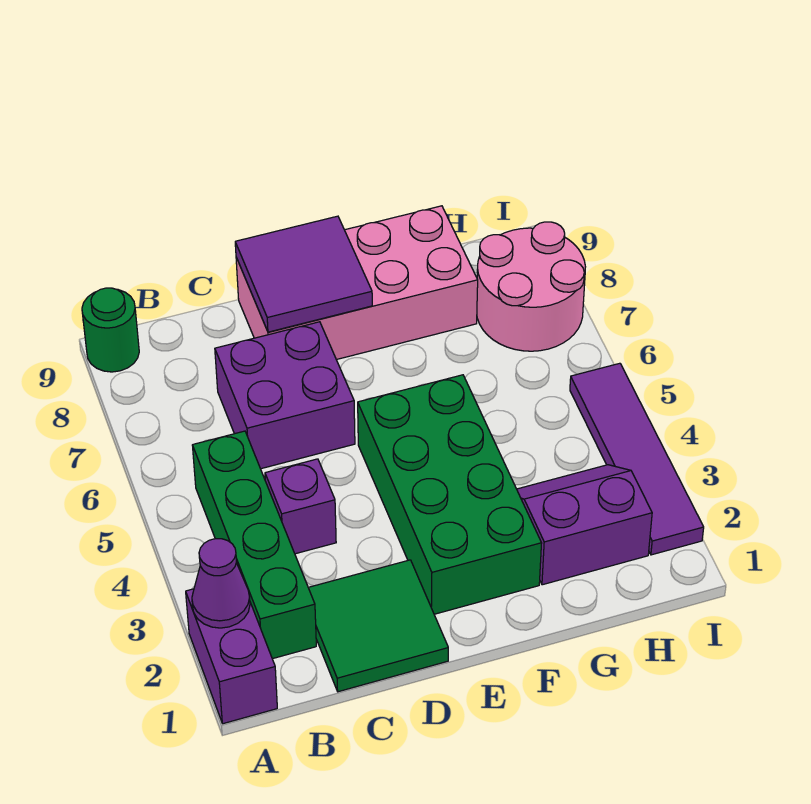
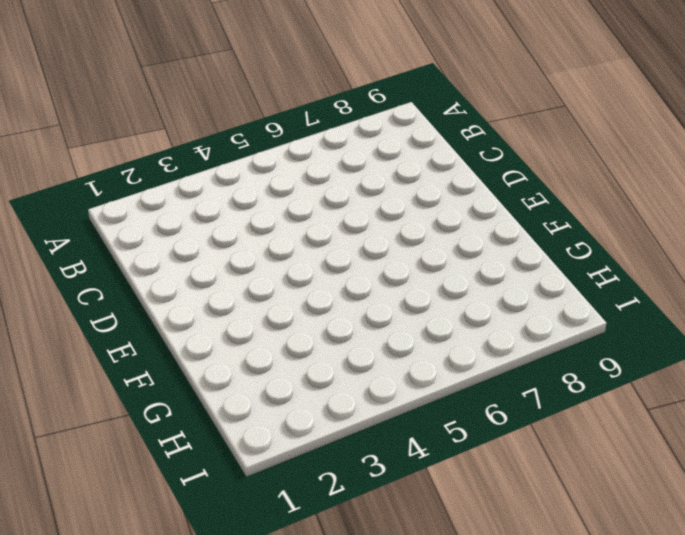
none -> purple 1x2 brick [186,589,277,724]
none -> green 1x1 round brick [82,288,139,372]
none -> green 1x4 brick [192,431,316,659]

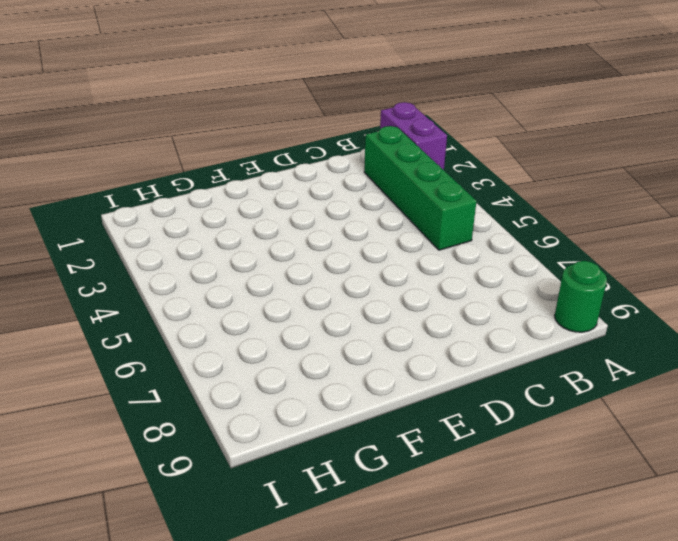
none -> green 2x2 tile [308,560,448,692]
none -> purple 1x1 brick [265,459,336,554]
none -> purple 2x2 brick [215,322,355,469]

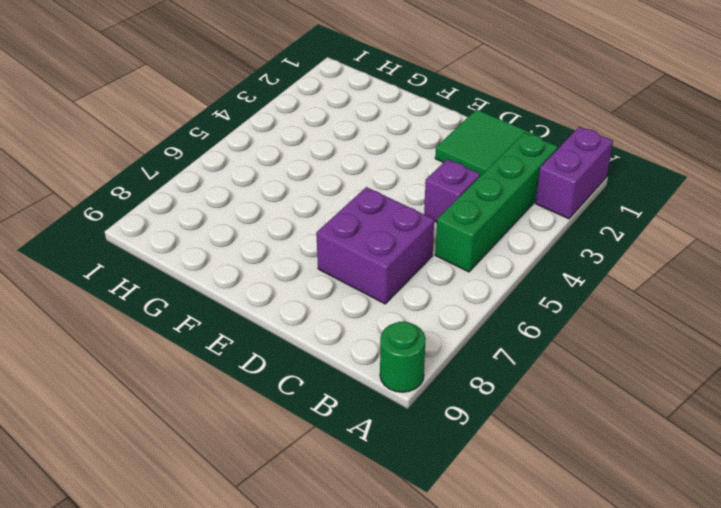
none -> pink 2x4 brick [236,206,478,360]
none -> green 2x4 brick [358,375,542,614]
none -> purple 2x2 slope [517,465,652,585]

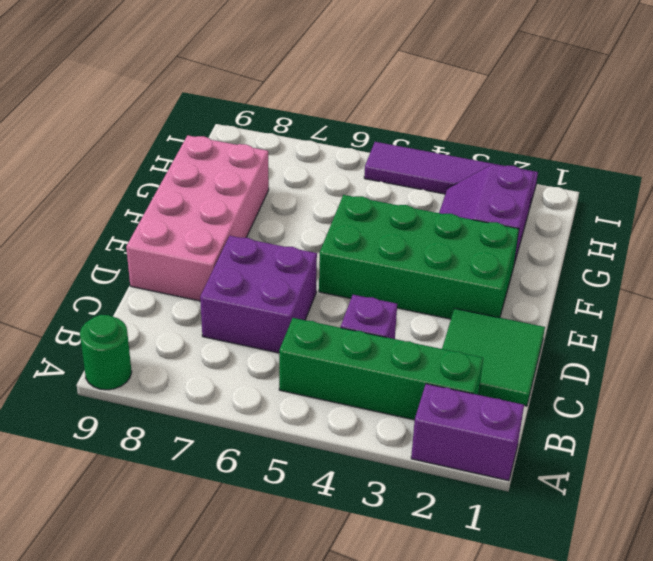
none -> pink 2x2 round brick [477,222,585,351]
none -> purple 1x1 cone [192,539,250,628]
none -> purple 2x2 tile [235,216,372,332]

